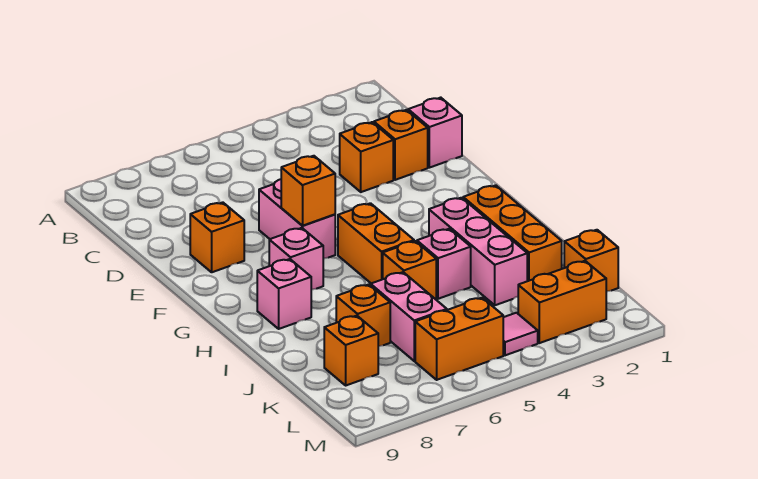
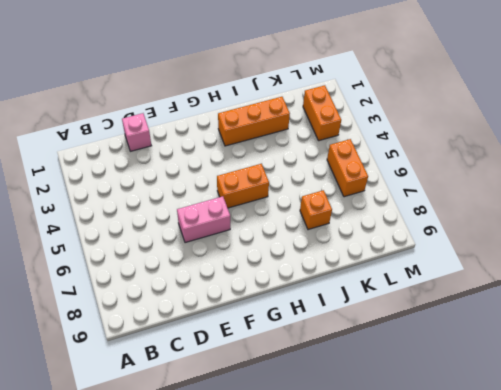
none -> orange 1x1 brick [374,110,428,180]
none -> orange 1x1 brick [340,122,393,192]
none -> orange 1x1 brick [190,202,244,272]

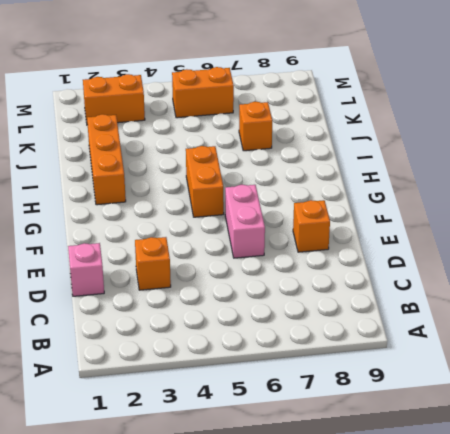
none -> orange 1x1 brick [374,110,428,180]
none -> pink 1x1 brick [269,228,323,290]
none -> pink 1x3 brick [429,198,527,305]

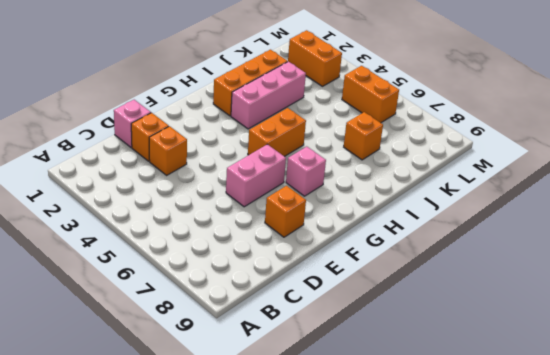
none -> pink 1x1 brick [257,259,311,329]
none -> pink 1x1 brick [417,229,471,299]
none -> orange 1x1 brick [383,241,436,299]

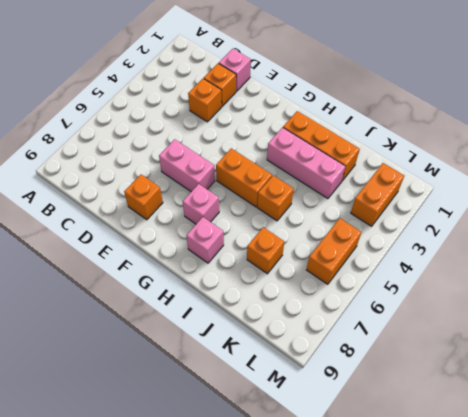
none -> pink 1x1 brick [417,229,471,299]
none -> pink 1x2 brick [371,272,447,361]
none -> orange 1x1 brick [564,230,618,292]

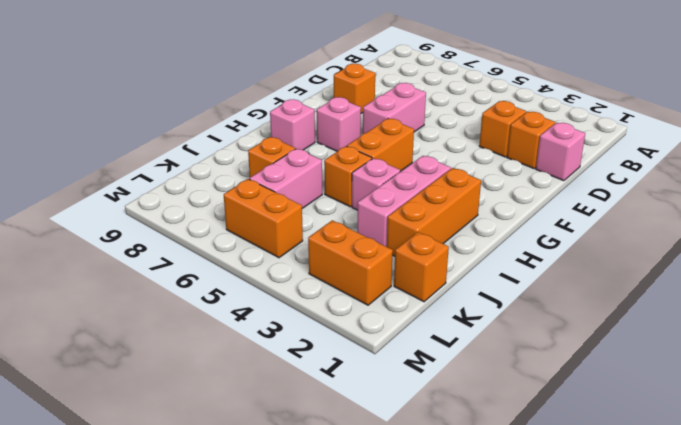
none -> orange 1x1 brick [324,316,378,385]
none -> pink 1x1 tile [503,313,538,355]
none -> orange 1x1 brick [281,156,335,226]

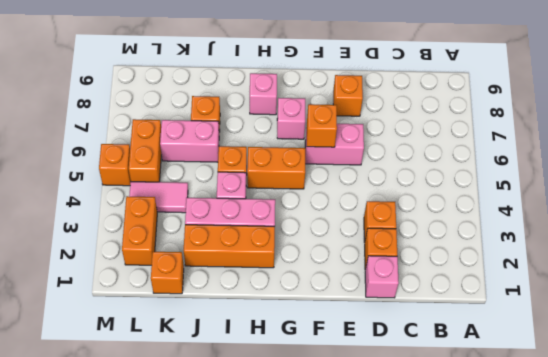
pink 1x2 tile [129,182,188,213] -> pink 1x1 tile [503,313,538,355]
orange 1x1 brick [99,144,131,186] -> orange 1x1 brick moved to [324,316,378,385]

